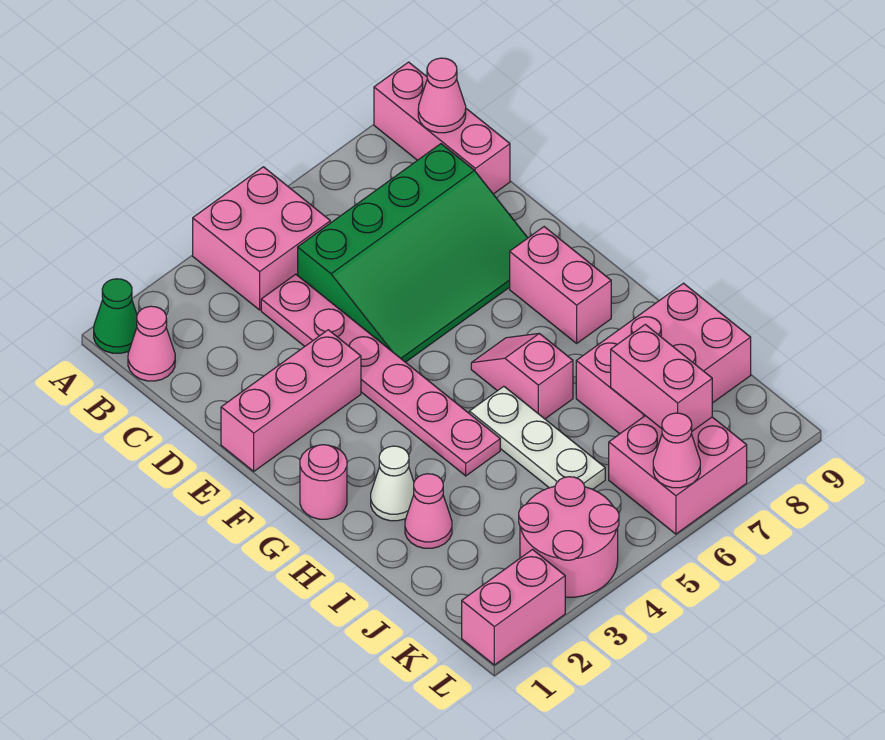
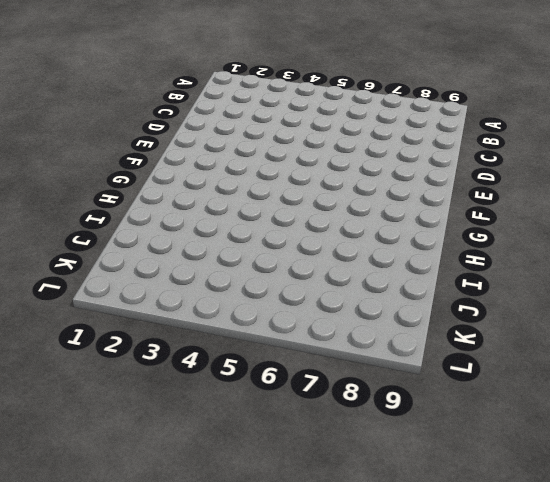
none -> green 1x1 cone [94,279,137,353]
none -> pink 2x2 brick [193,167,330,310]
none -> pink 1x3 brick [374,62,510,194]

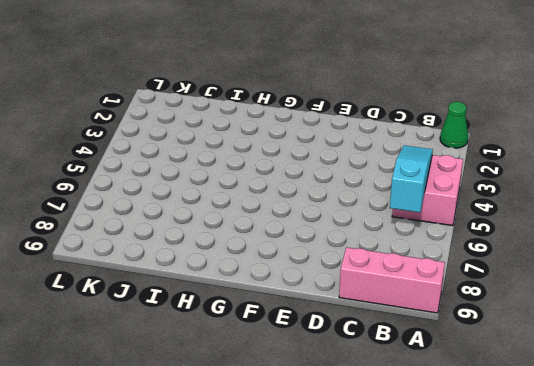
cyan 1x3 slope [390,145,433,212] -> none
none -> pink 1x1 cone [128,306,175,381]
none -> pink 1x6 plate [261,274,500,476]
none -> green 3x4 slope [298,144,528,362]

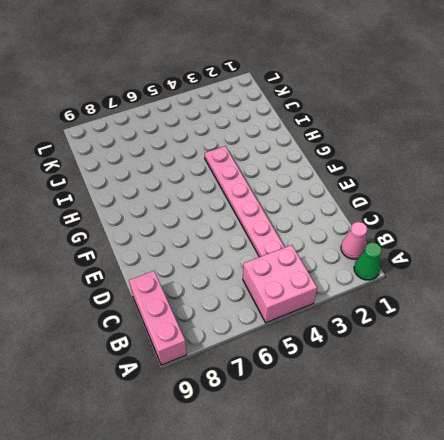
none -> green 3x4 slope [298,144,528,362]
none -> pink 1x3 brick [221,330,361,471]
none -> pink 1x2 brick [510,227,611,343]

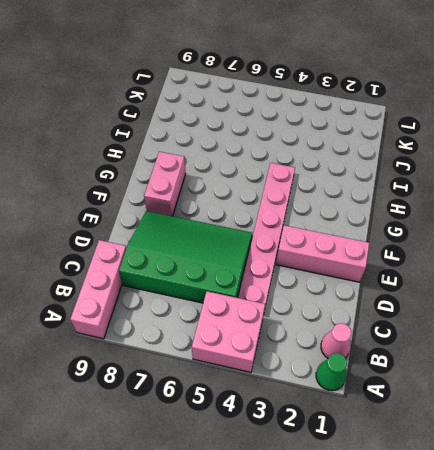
none -> pink 1x1 round brick [300,445,347,519]
none -> pink 1x2 slope [471,333,573,419]
none -> white 1x1 cone [371,446,414,521]

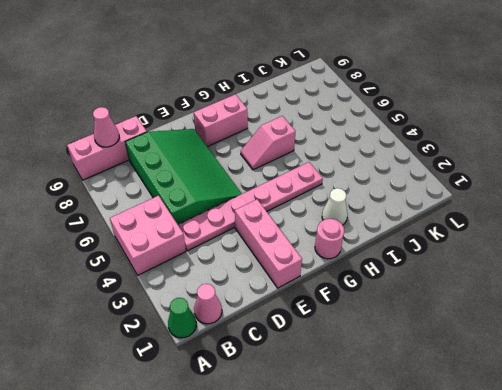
none -> white 1x3 plate [469,386,605,489]
none -> pink 1x1 cone [405,474,452,548]
none -> pink 2x3 brick [576,283,751,434]

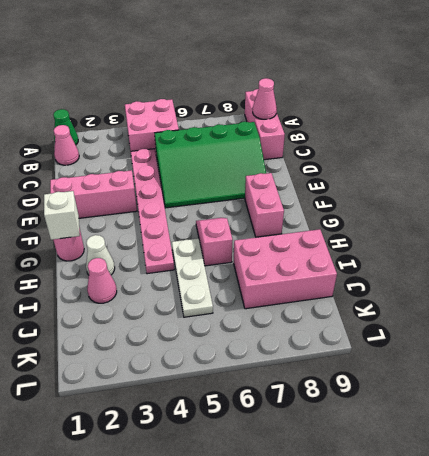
white 1x1 brick [44,191,80,240] -> none
none -> pink 2x2 round brick [519,477,619,597]
none -> pink 2x2 brick [609,416,747,534]
none -> pink 1x2 brick [462,550,565,665]

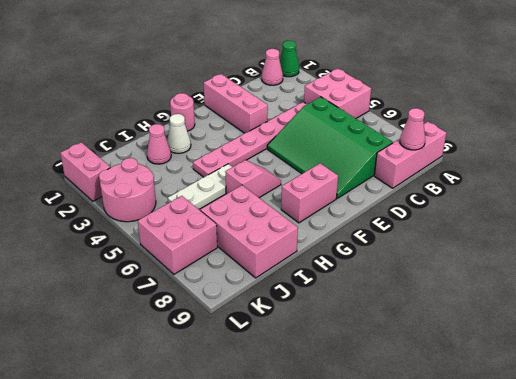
none -> pink 1x2 brick [611,324,712,431]
none -> pink 1x1 cone [653,413,700,488]

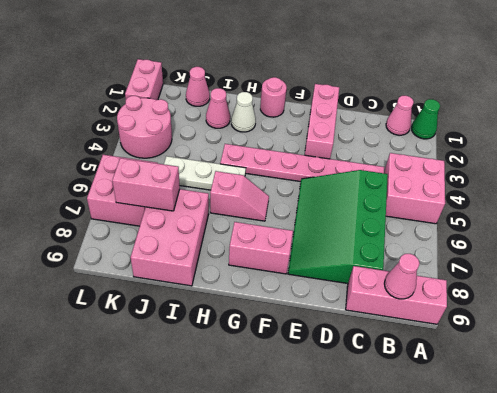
pink 1x1 cone [186,67,210,106] -> pink 1x1 cone moved to [653,413,700,488]

